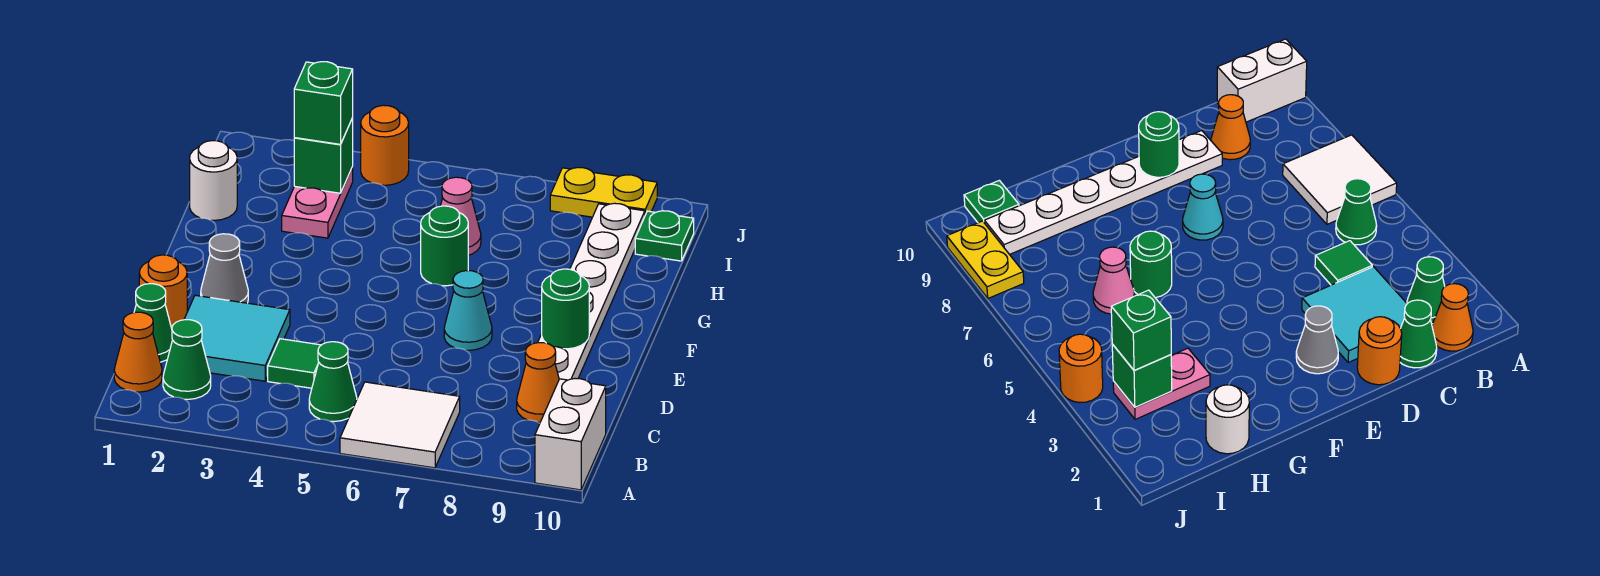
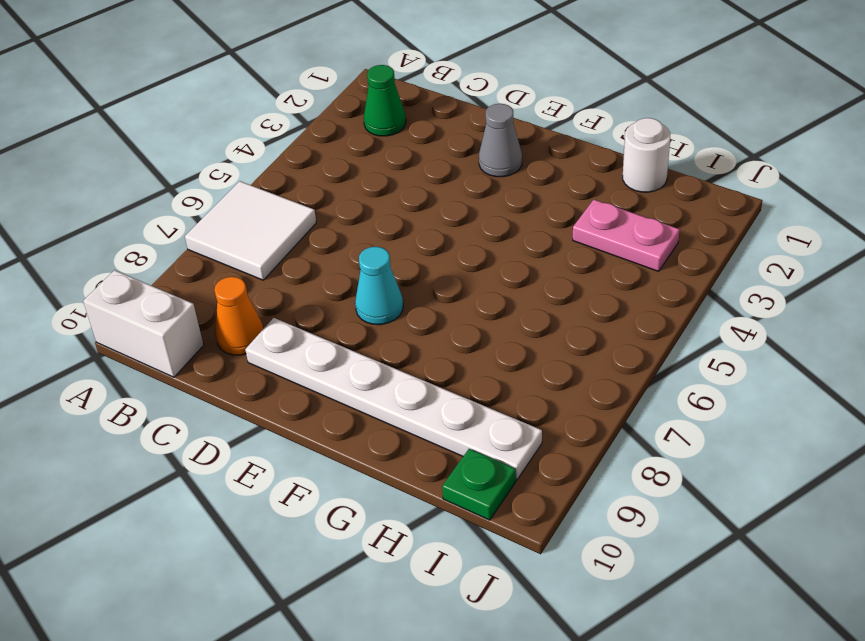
none -> orange 1x1 cone [114,312,162,392]
none -> green 1x1 cone [309,342,357,422]
none -> green 1x1 cone [134,284,172,362]

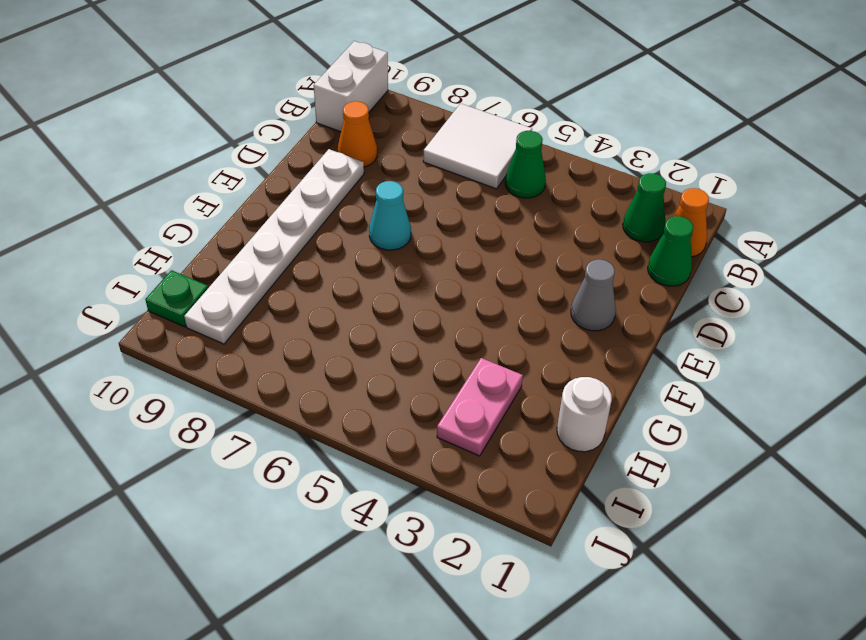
none -> cyan 2x2 tile [184,295,290,381]
none -> green 1x1 tile [268,339,321,388]
none -> orange 1x1 round brick [139,255,187,328]

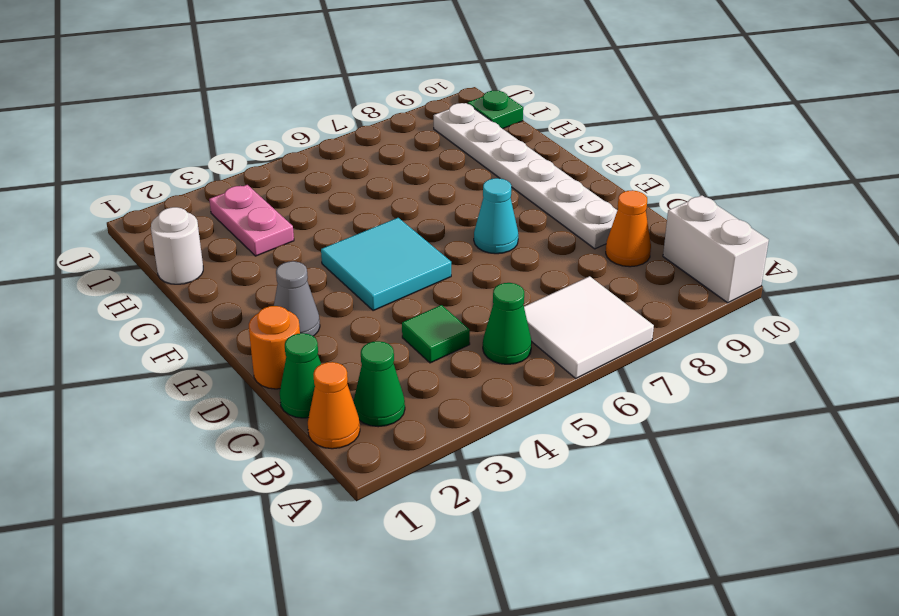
cyan 2x2 tile [321,218,451,311] -> cyan 2x2 tile moved to [184,295,290,381]
none -> green 1x1 round brick [421,206,468,286]
none -> pink 1x1 cone [441,177,481,255]
none -> orange 1x1 round brick [361,105,409,185]

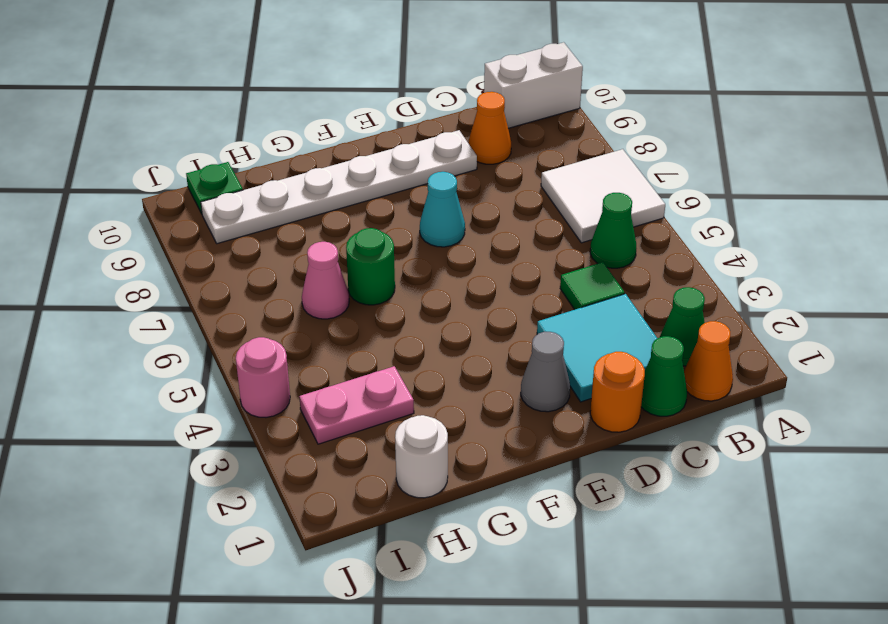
pink 1x1 round brick [236,337,290,417] -> orange 1x1 round brick [361,105,409,185]
none -> yellow 1x2 plate [550,167,657,217]
none -> green 1x1 round brick [542,269,589,349]
none -> green 1x1 brick [294,118,353,193]

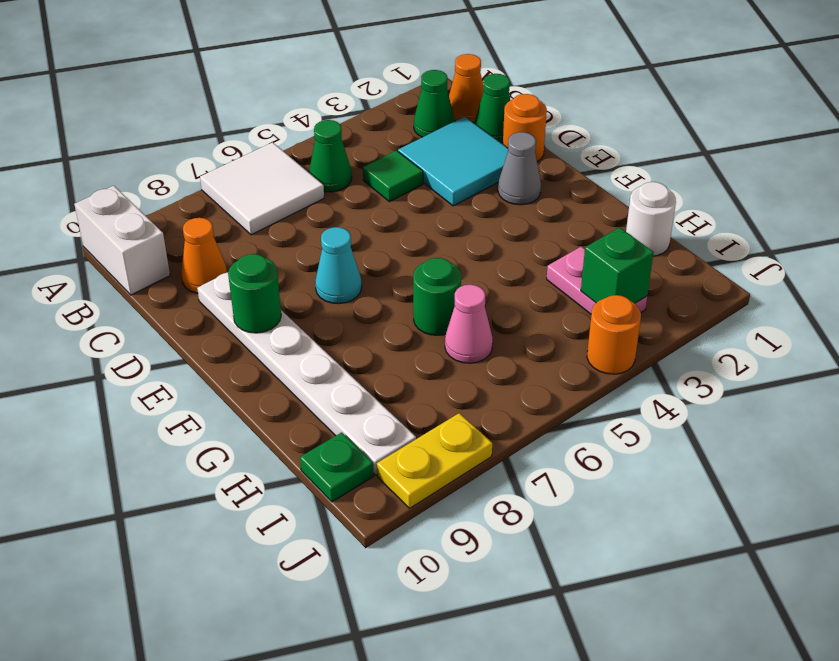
none -> green 1x1 brick [294,62,353,144]

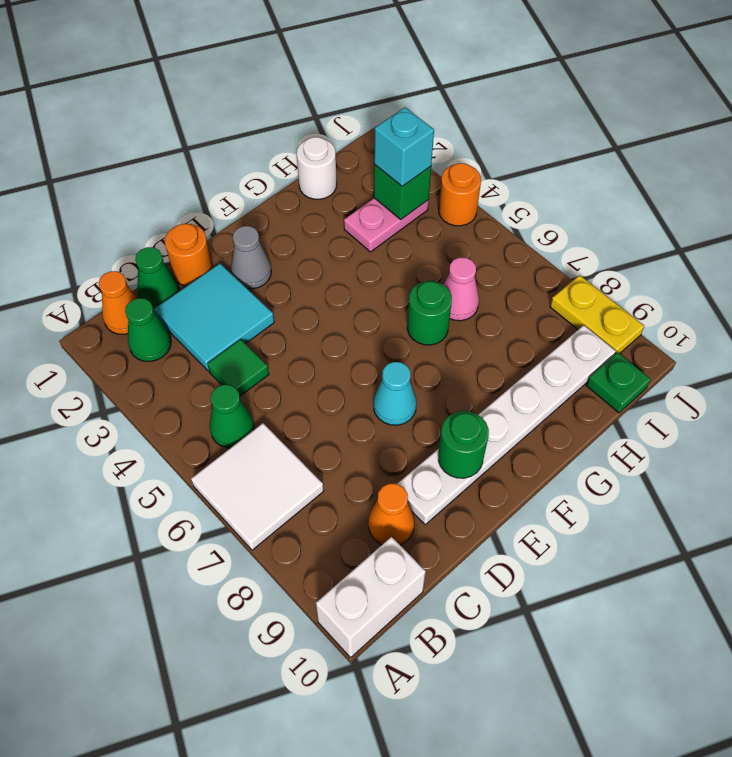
cyan 1x1 brick [374,107,434,186] -> green 1x1 brick [294,62,353,144]

